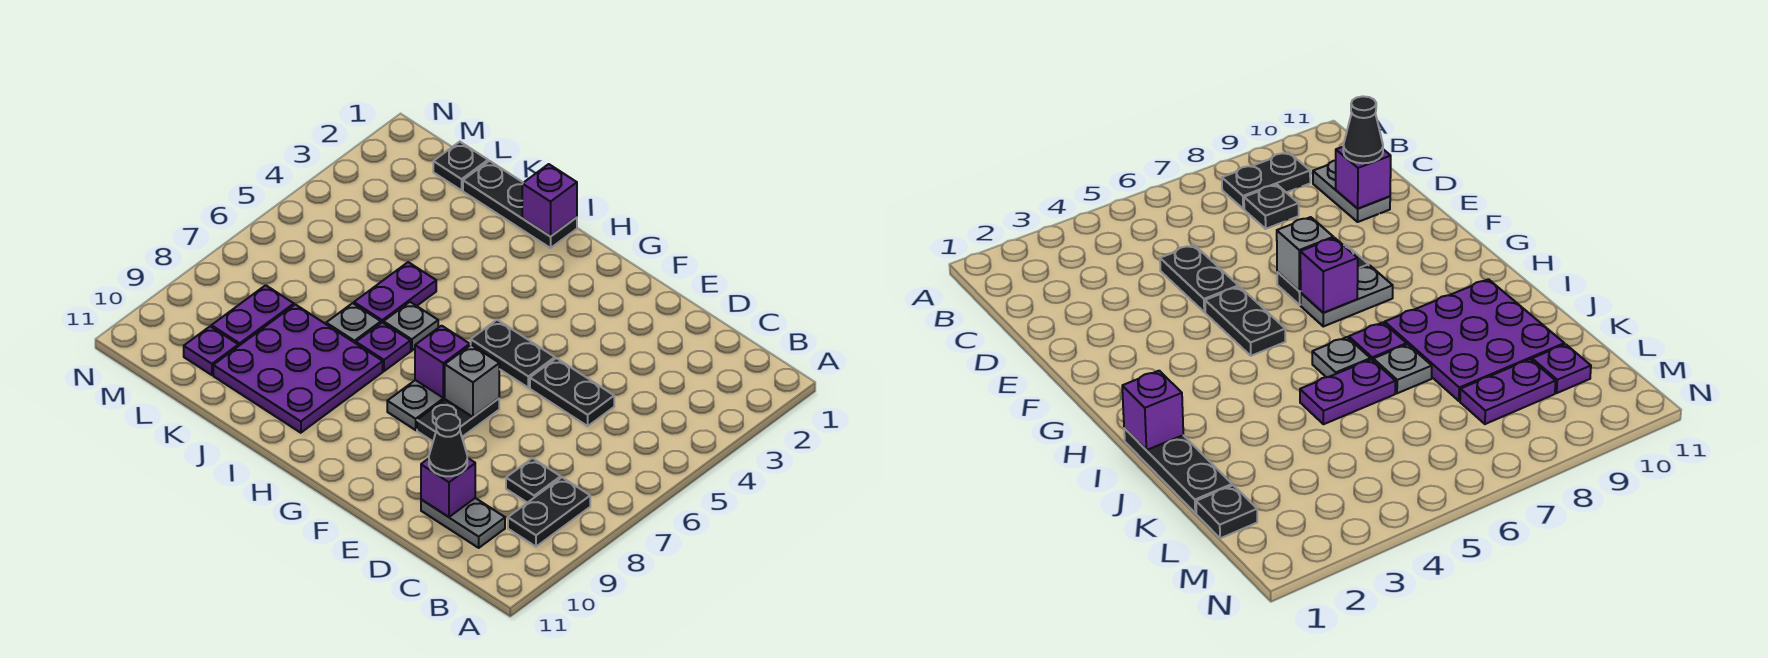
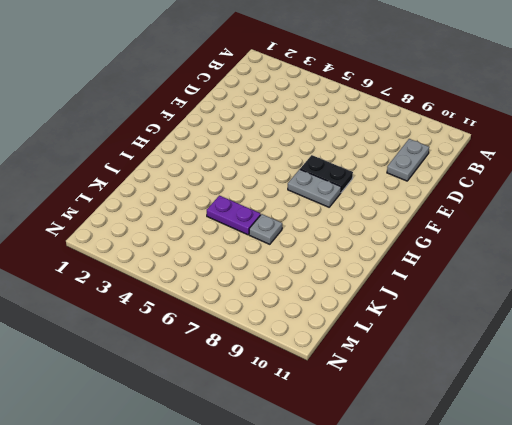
none -> black 1x2 plate [508,477,590,547]
none -> black 1x1 plate [506,458,561,503]
none -> black 1x2 plate [530,358,614,426]

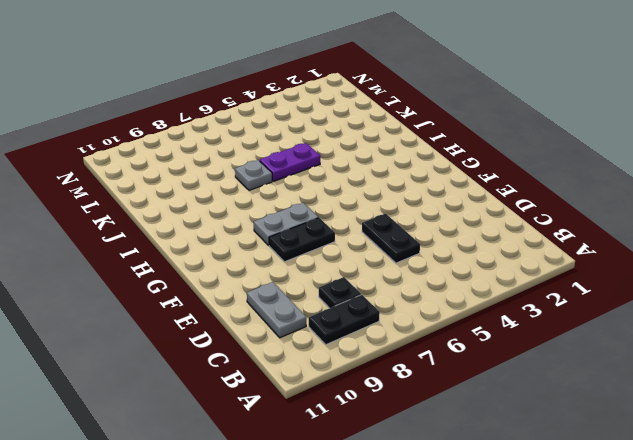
none -> black 1x2 plate [471,320,555,388]
none -> black 1x3 plate [463,161,577,248]
none -> grey 1x1 plate [384,302,438,351]

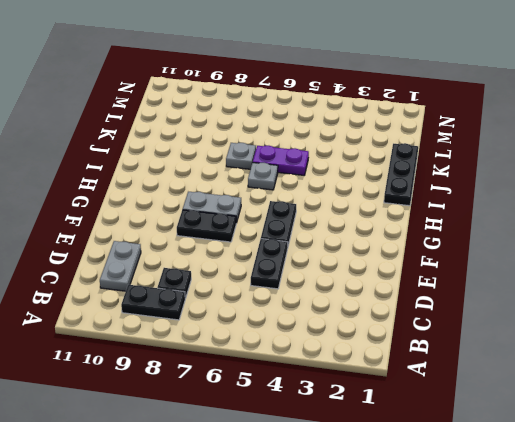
none -> purple 1x1 plate [356,322,411,371]
none -> purple 3x3 plate [213,304,383,433]
none -> black 1x1 plate [433,142,488,190]

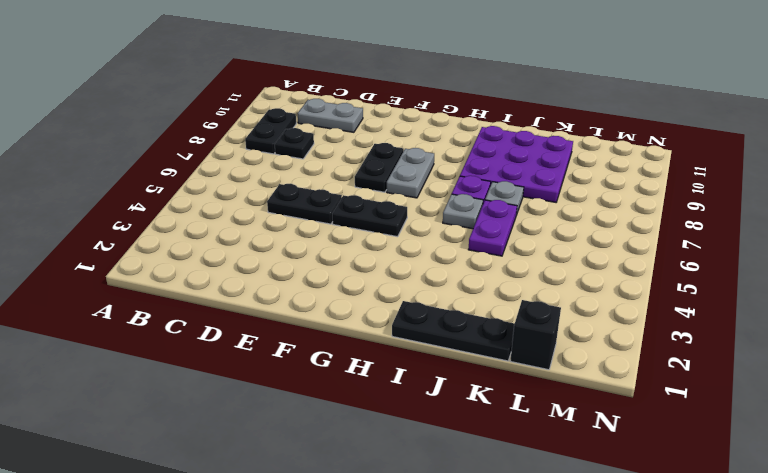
black 1x1 brick [510,300,561,370] -> black 1x1 plate [433,142,488,190]
none -> purple 1x2 plate [211,285,294,346]
none -> purple 1x1 plate [184,326,238,375]
none -> purple 1x1 brick [421,458,475,517]

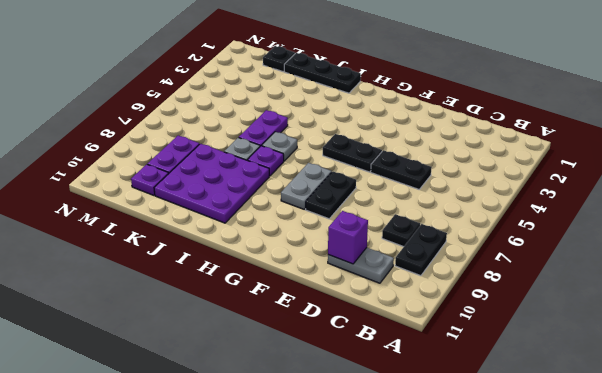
none -> grey 1x1 brick [445,345,499,417]
none -> purple 1x1 brick [415,326,470,398]
none -> purple 1x1 brick [522,164,577,237]

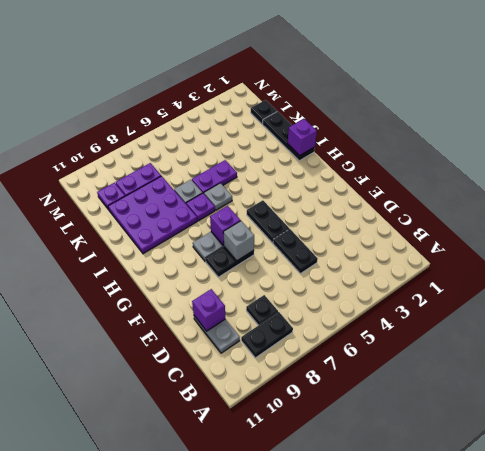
none -> black 1x1 cone [429,414,467,476]

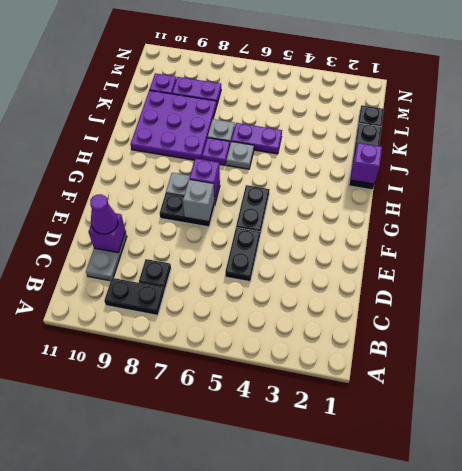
purple 1x1 cone [90,194,118,234] -> black 1x1 cone [429,414,467,476]

